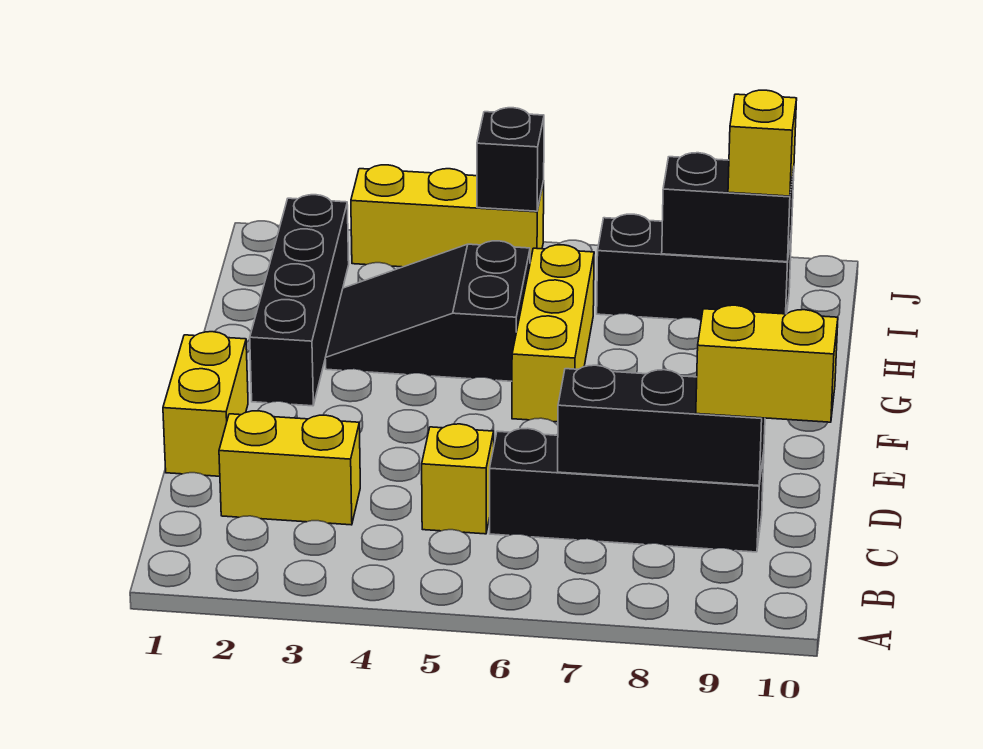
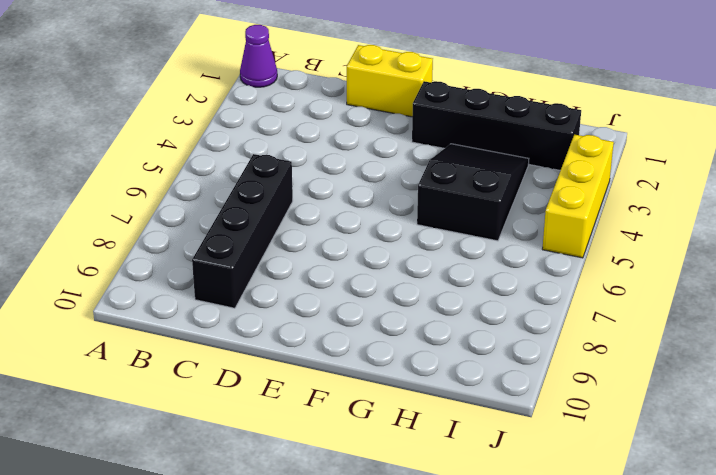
purple 1x1 cone [240,25,277,87] -> none
none -> yellow 1x2 brick [219,411,360,525]
none -> yellow 1x1 brick [422,424,494,534]
none -> yellow 1x3 brick [512,245,594,422]

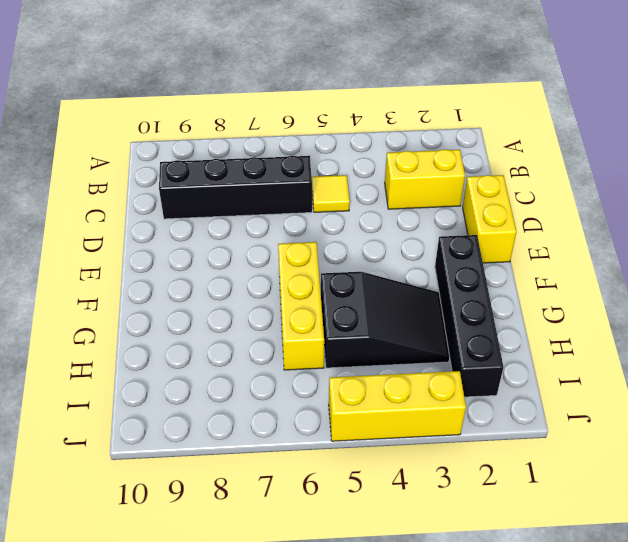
yellow 1x1 tile [312,175,350,212] -> yellow 1x1 brick [422,424,494,534]
none -> black 1x3 brick [597,214,792,320]
none -> black 1x3 brick [558,365,765,486]
none -> black 1x2 brick [662,153,794,262]

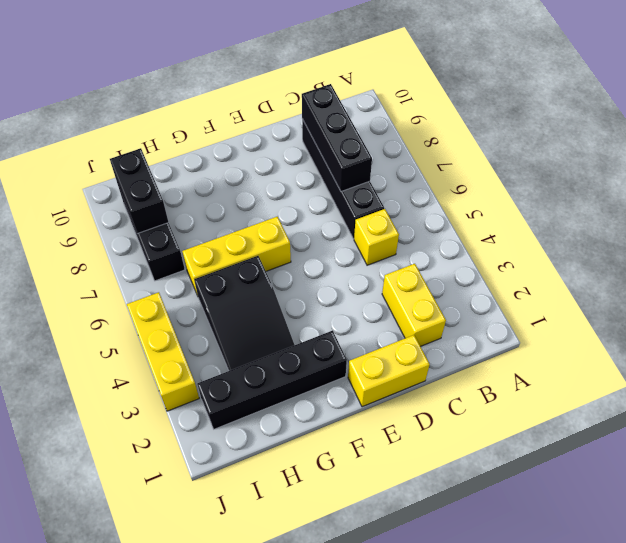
none -> black 1x1 brick [477,108,544,211]
none -> yellow 1x2 brick [696,305,838,422]
none -> yellow 1x1 brick [728,90,797,196]

